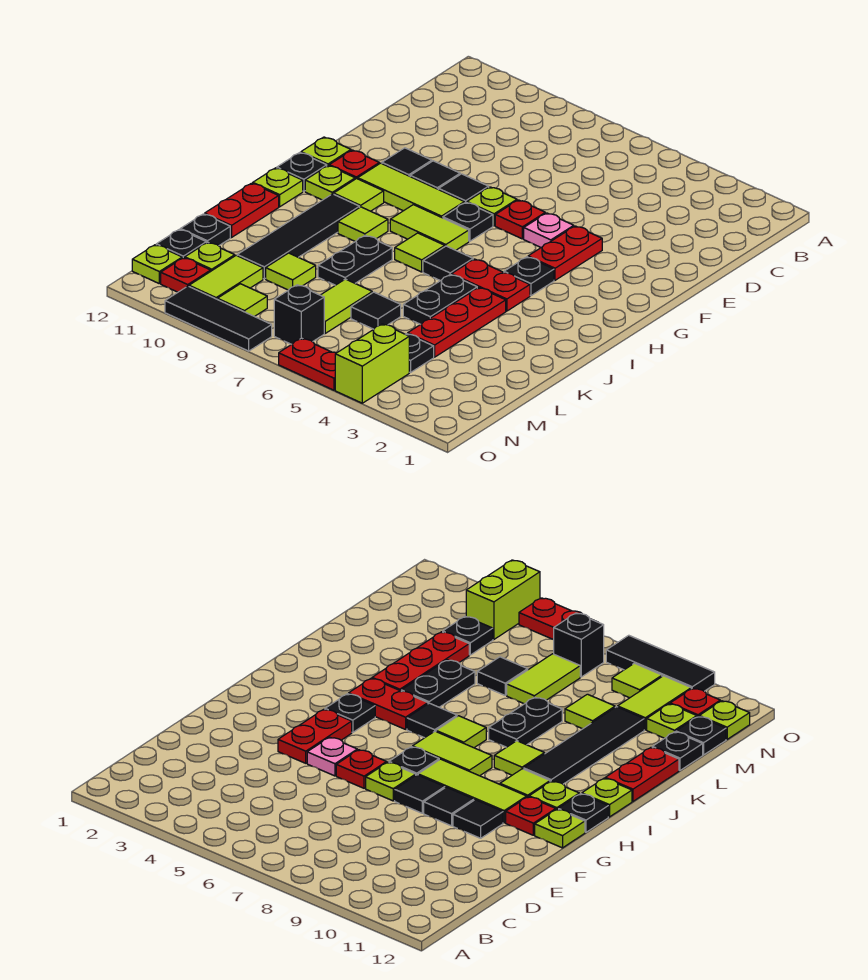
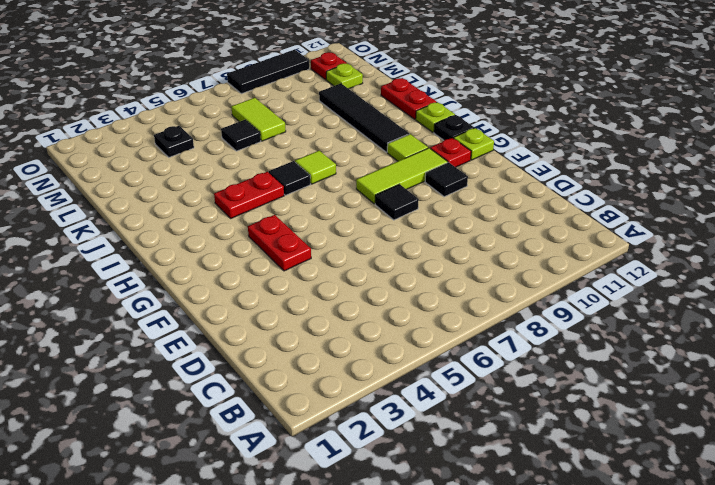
none -> pink 1x1 plate [524,213,574,247]
none -> red 1x1 plate [495,200,545,239]
none -> lime 1x1 plate [467,187,517,226]
none -> black 1x1 tile [410,161,460,189]

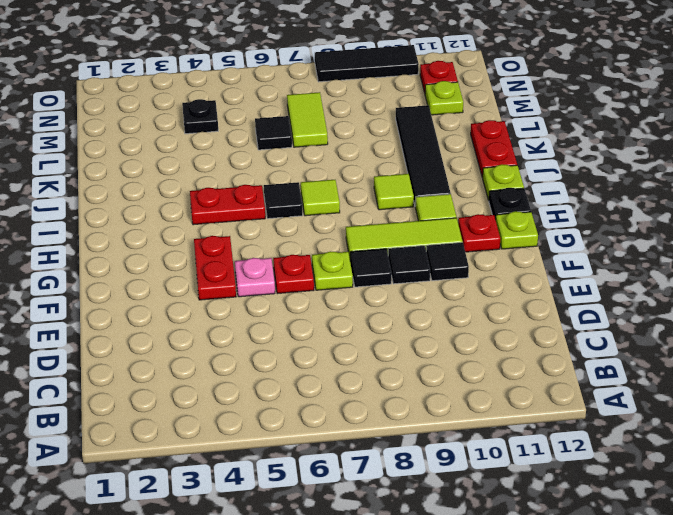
none -> black 1x1 plate [443,202,493,241]
none -> black 1x1 plate [504,257,554,296]
none -> lime 1x2 tile [390,205,469,250]
none -> lime 1x1 plate [305,166,355,200]

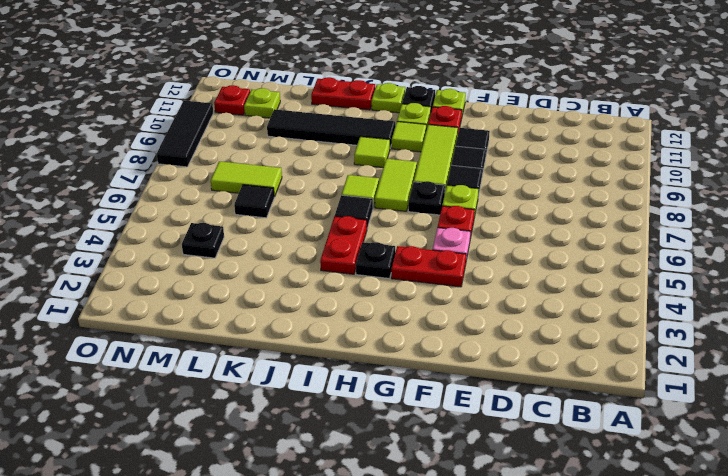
none -> red 1x3 plate [408,288,506,357]
none -> black 1x2 plate [403,275,477,324]
none -> black 1x2 plate [318,235,392,285]
none -> lime 1x1 tile [266,253,316,290]

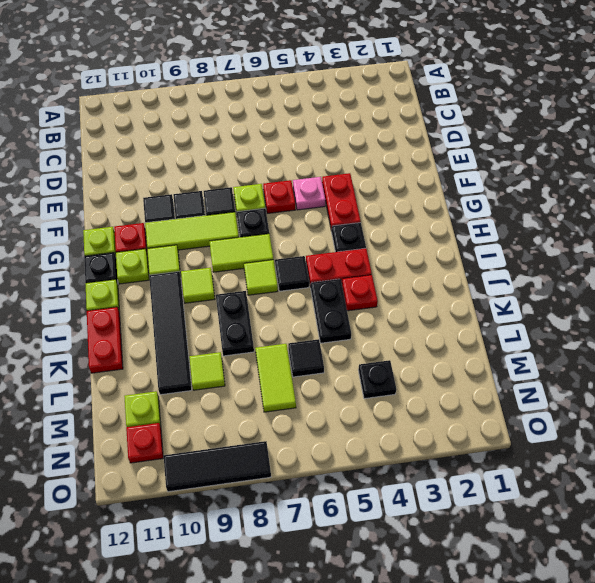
red 1x1 plate [342,275,378,311] -> red 1x3 plate [408,288,506,357]
none -> black 1x1 plate [180,214,230,246]
none -> lime 1x2 tile [189,255,263,299]
none -> black 1x1 plate [156,229,206,258]
none -> lime 1x2 brick [335,324,409,403]

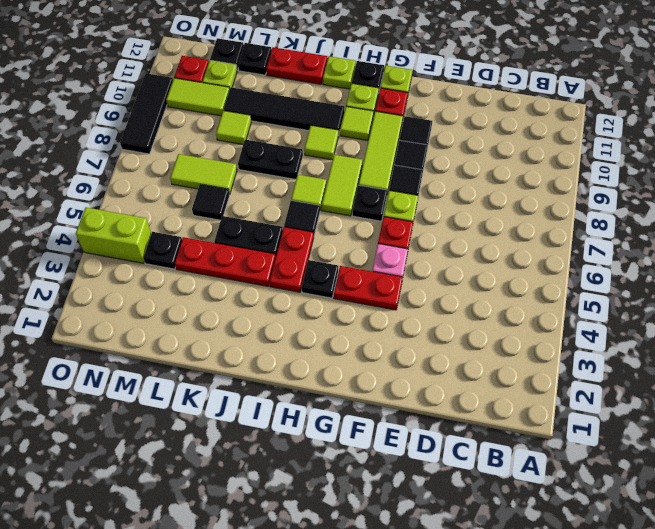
none -> black 1x1 brick [274,285,324,344]
none -> lime 1x1 tile [217,284,267,317]
none -> lime 1x1 plate [132,245,182,283]
none -> red 1x2 plate [279,338,336,390]

